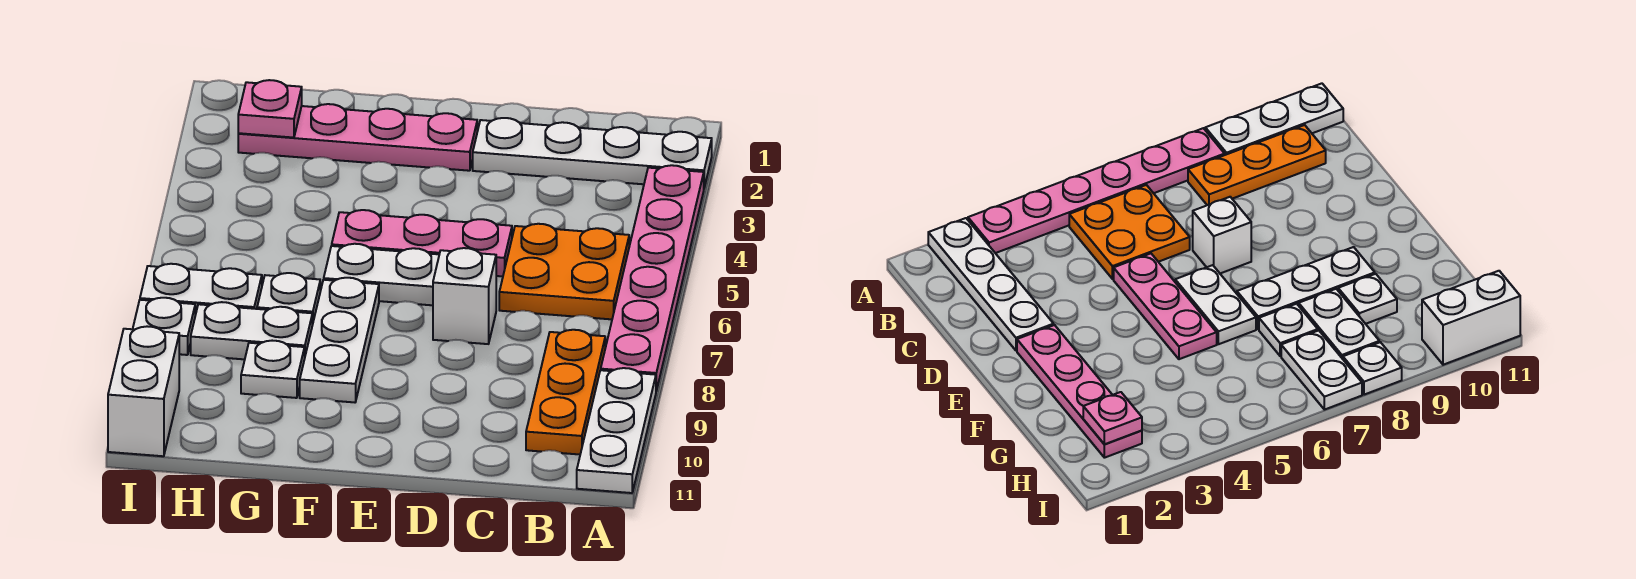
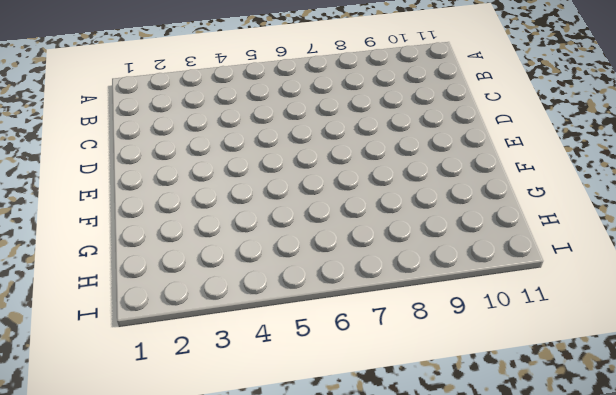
none -> white 1x4 plate [473,118,712,187]
none -> pink 1x6 plate [601,165,704,391]
none -> white 1x3 plate [577,368,656,493]

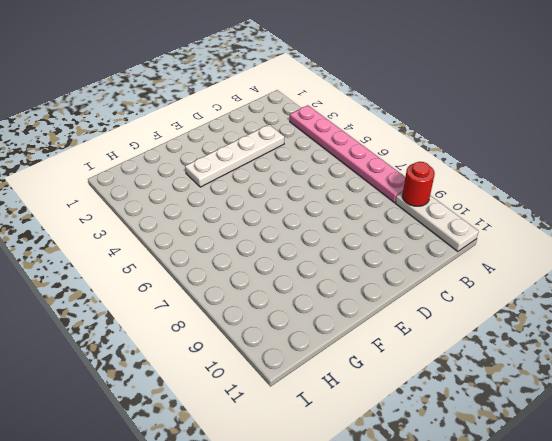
red 1x1 round brick [402,162,435,206] -> none
white 1x4 plate [185,125,284,187] -> white 1x4 plate moved to [473,118,712,187]
none -> orange 2x2 plate [499,224,629,319]
none -> orange 1x3 plate [526,330,605,455]
none -> pink 1x3 plate [332,210,512,276]

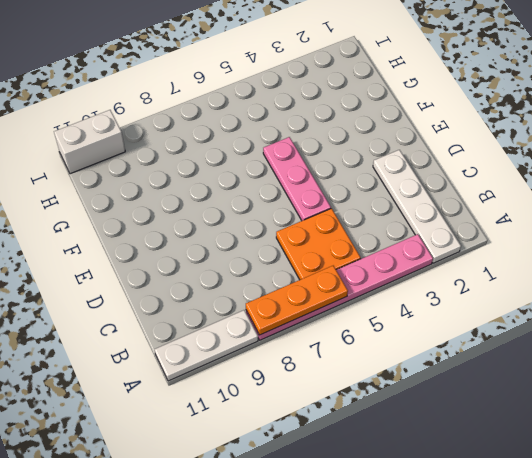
orange 1x3 plate [246,266,348,335] -> orange 1x3 plate moved to [526,330,605,455]
none -> white 1x1 brick [433,248,496,344]
none -> pink 1x4 plate [238,104,477,171]
none -> white 1x2 plate [324,244,439,305]

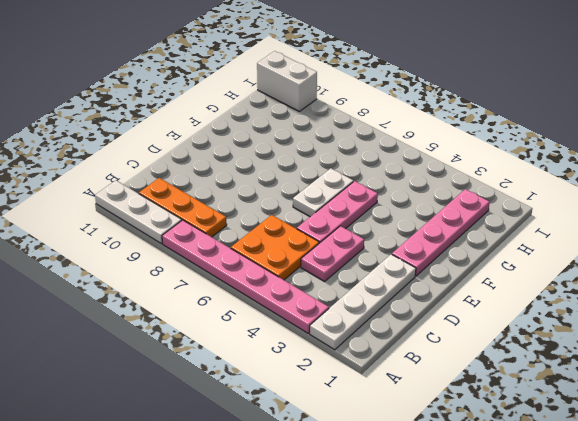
pink 1x2 plate [301,226,364,281] -> none
none -> white 1x1 brick [433,248,496,344]
none -> white 1x3 plate [300,278,379,402]
none -> white 1x1 plate [257,273,320,325]

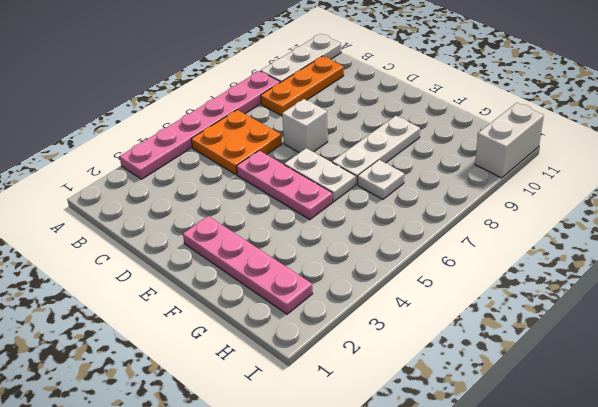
none -> white 1x4 plate [473,118,712,187]
none -> white 1x2 plate [191,302,312,359]
none -> white 1x1 plate [241,341,305,398]

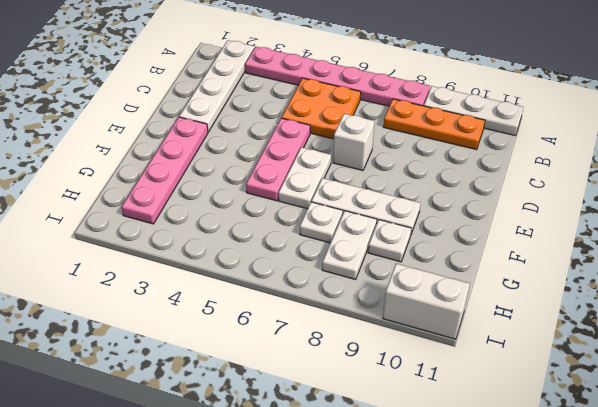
none -> white 1x2 plate [140,264,262,315]
none -> white 1x1 plate [133,298,195,355]
none -> pink 1x1 plate [238,80,302,138]

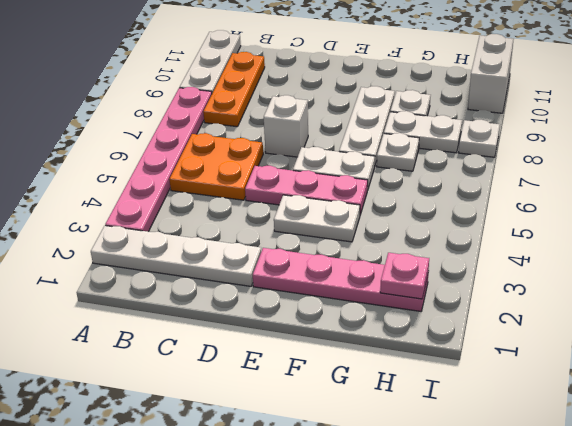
white 1x2 plate [274,195,360,242] -> white 1x2 plate moved to [140,264,262,315]

